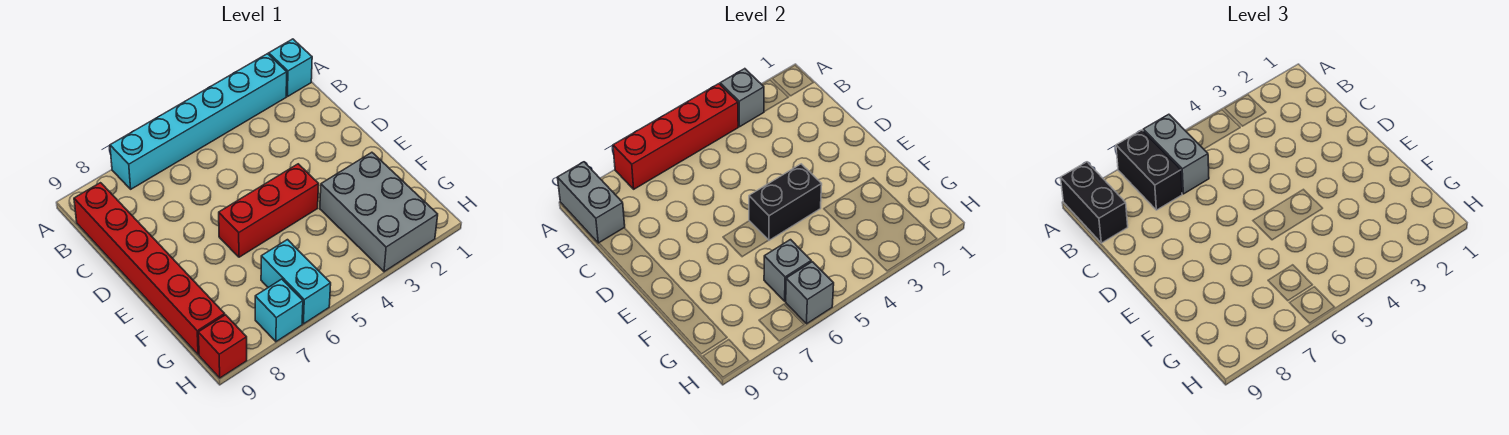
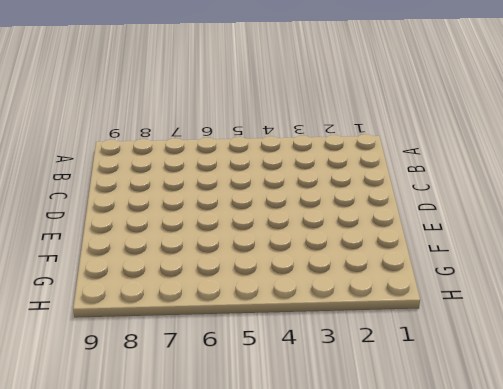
none -> cyan 1x1 brick [269,39,312,96]
none -> cyan 1x6 brick [110,54,287,189]
none -> red 1x6 brick [74,183,225,355]

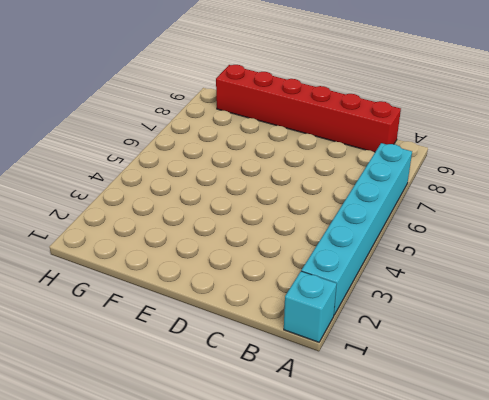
none -> red 1x3 brick [219,164,319,257]
none -> grey 2x3 brick [320,152,438,272]
none -> cyan 1x2 brick [261,240,331,324]

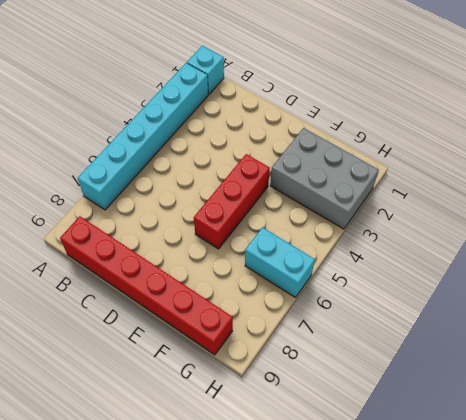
none -> cyan 1x1 brick [255,279,303,342]
none -> red 1x1 brick [198,315,247,378]
none -> grey 1x1 brick [720,69,764,127]

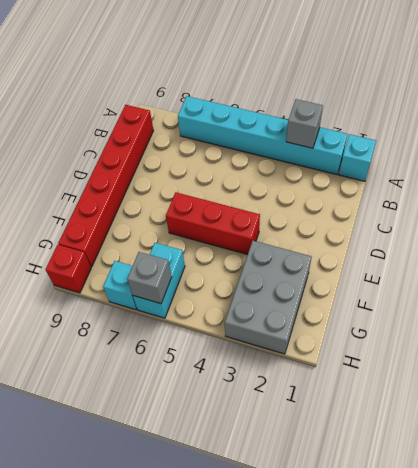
none -> red 1x4 brick [613,84,738,189]
none -> grey 1x2 brick [557,162,625,243]
none -> black 1x2 brick [749,164,822,240]

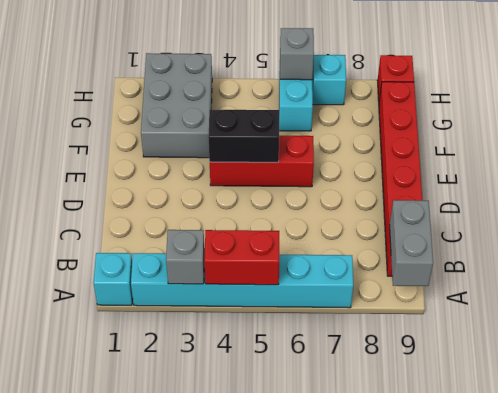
red 1x2 brick [204,230,279,285] -> red 1x4 brick [613,84,738,189]
none -> grey 1x1 brick [764,240,811,301]
none -> grey 1x2 brick [1143,114,1209,194]
none -> black 1x2 brick [1116,130,1182,210]

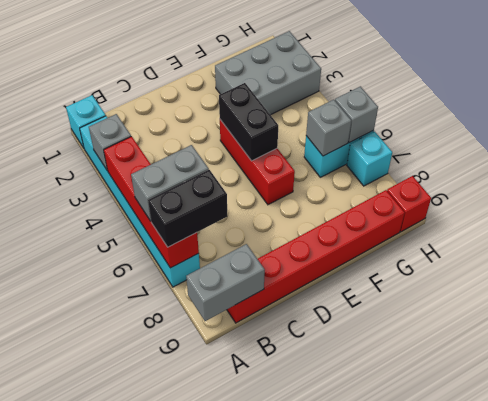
none -> black 1x2 brick [1060,162,1128,243]

